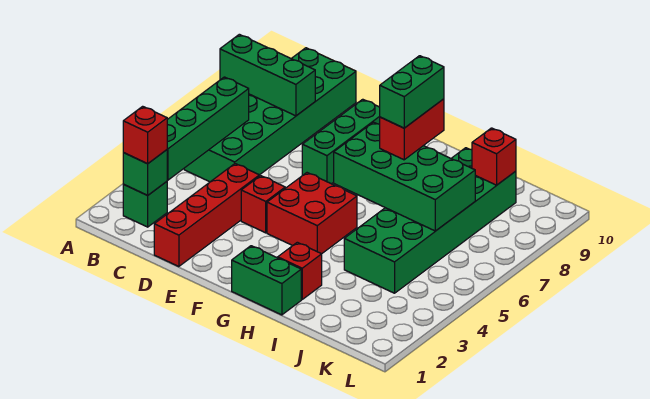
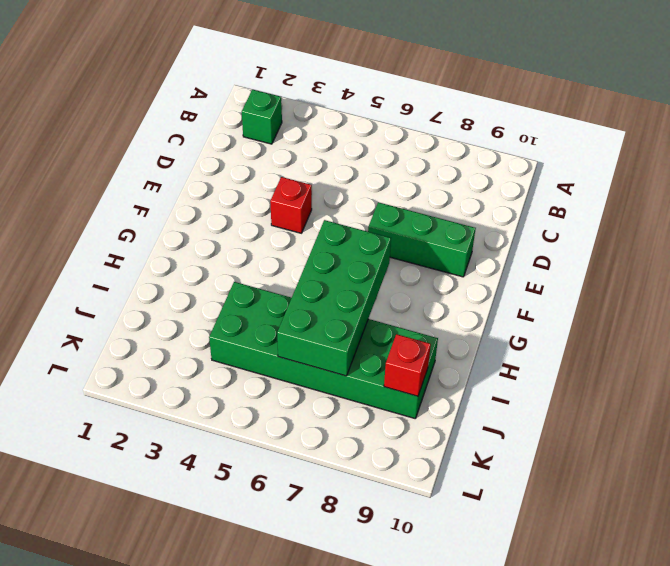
none -> green 2x6 brick [184,48,356,182]
none -> red 1x4 brick [154,164,259,267]
none -> red 2x2 brick [267,173,357,254]

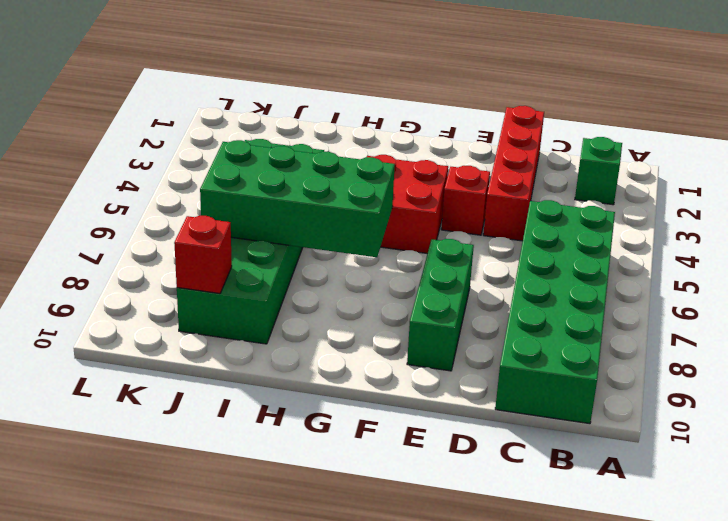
none -> green 1x2 brick [232,246,301,315]
none -> red 1x1 brick [278,242,322,299]
none -> green 1x3 brick [220,34,315,116]

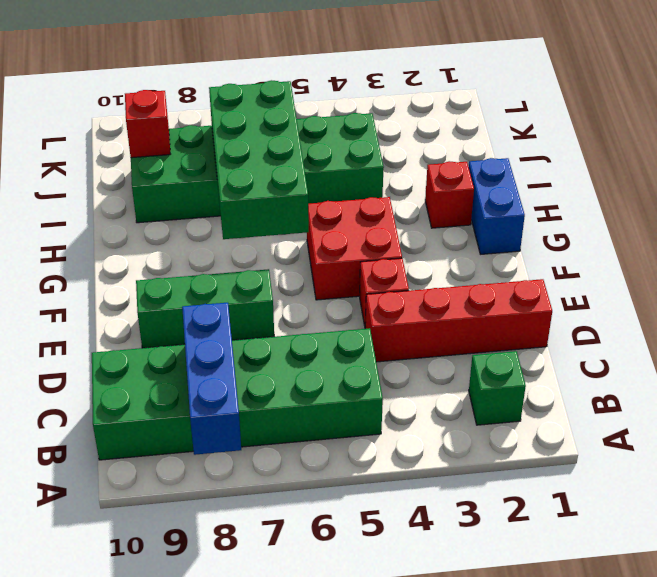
blue 1x3 brick [182,303,241,455] -> green 1x3 brick [220,34,315,116]
blue 1x2 brick [469,158,525,254] -> green 1x2 brick [232,246,301,315]
none -> green 1x1 brick [123,150,167,195]
none -> green 1x4 brick [167,77,249,180]
none -> red 1x1 brick [123,106,167,164]

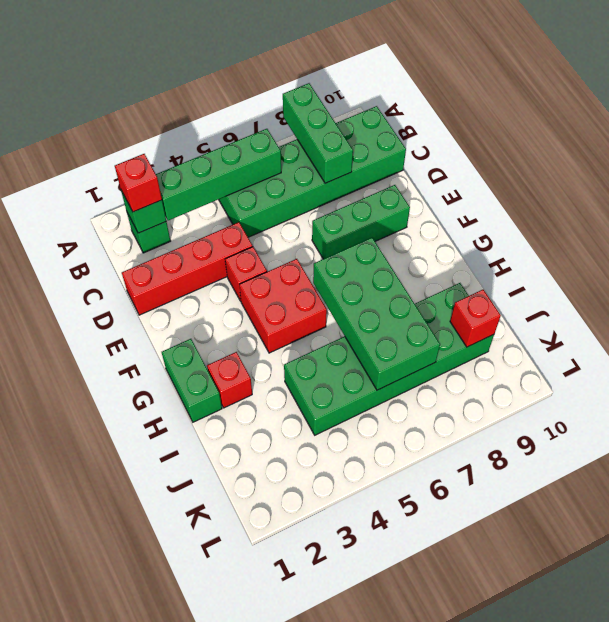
none -> red 1x2 brick [380,99,444,160]
none -> green 1x2 brick [380,56,444,128]

